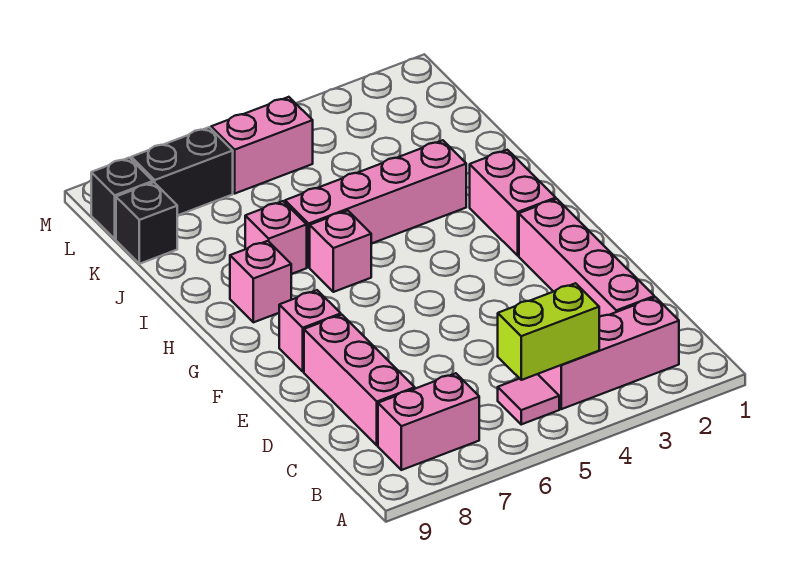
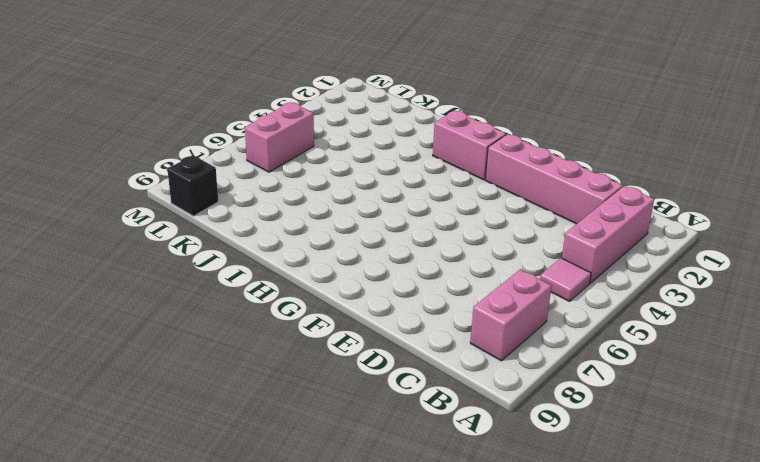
none -> pink 1x3 brick [304,315,415,445]
none -> pink 1x1 brick [279,290,341,372]
none -> pink 1x1 brick [310,210,371,292]

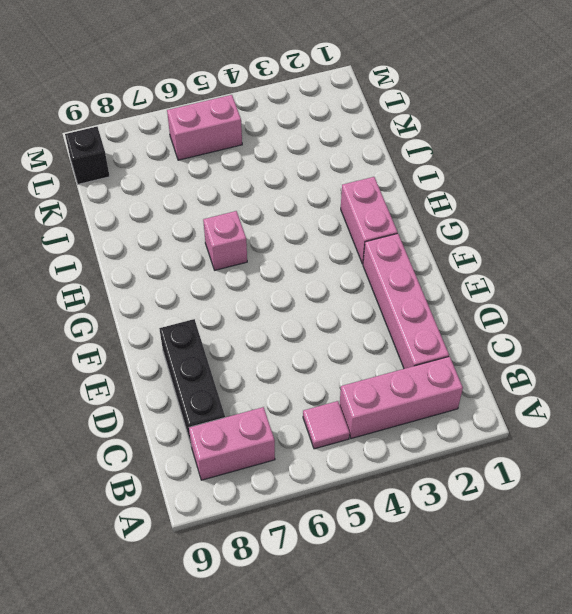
black 1x3 brick [159,319,225,444] -> pink 1x3 brick [304,315,415,445]
none -> pink 1x1 brick [279,290,341,372]
none -> pink 1x1 brick [230,241,291,322]
none -> pink 1x4 brick [285,140,466,267]

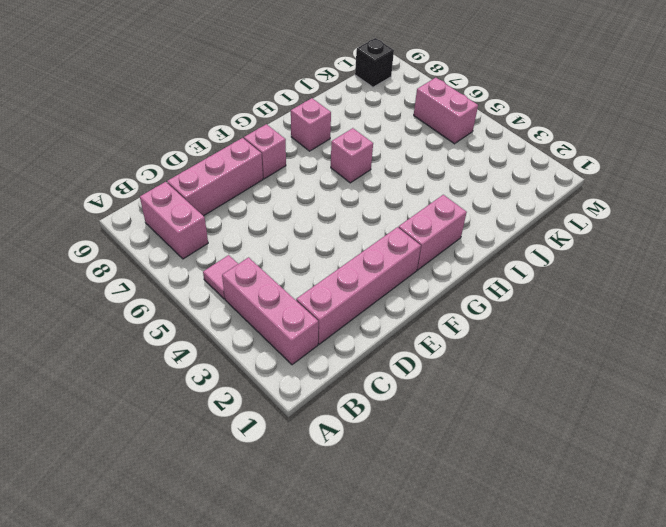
none -> pink 1x4 brick [285,140,466,267]
none -> pink 1x1 brick [245,201,307,274]
none -> black 1x1 brick [116,182,177,264]

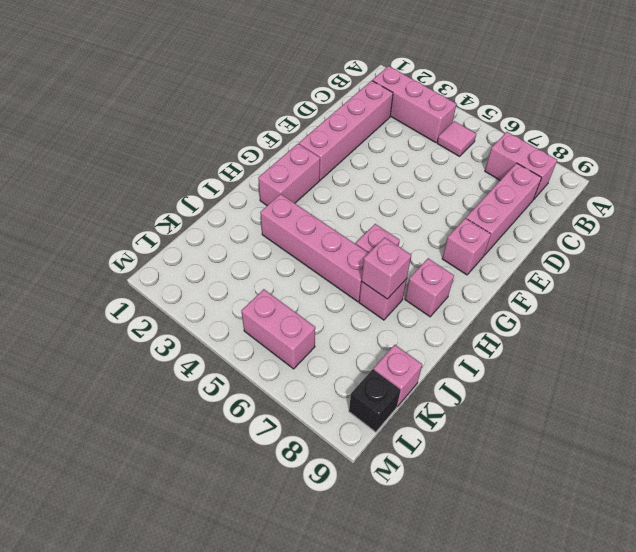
pink 1x1 brick [361,237,411,299] -> none
pink 1x1 brick [374,345,422,407] -> black 1x1 brick [116,182,177,264]
none -> black 1x2 brick [131,127,233,216]
none -> lime 1x2 brick [498,283,599,380]

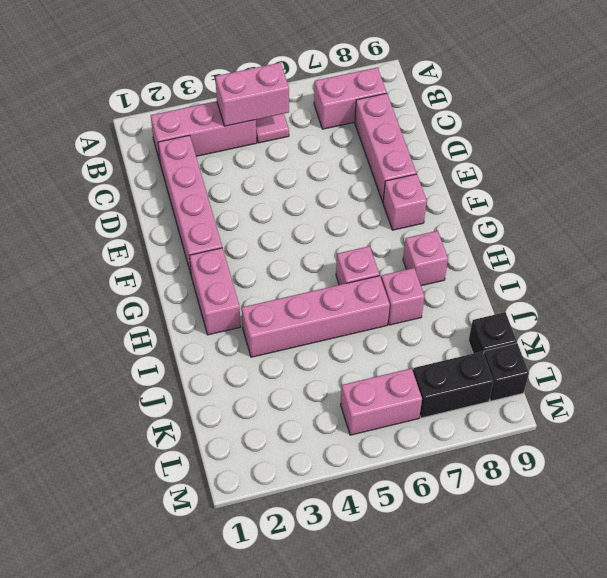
pink 1x2 brick [215,63,289,126] -> lime 1x2 brick [498,283,599,380]

